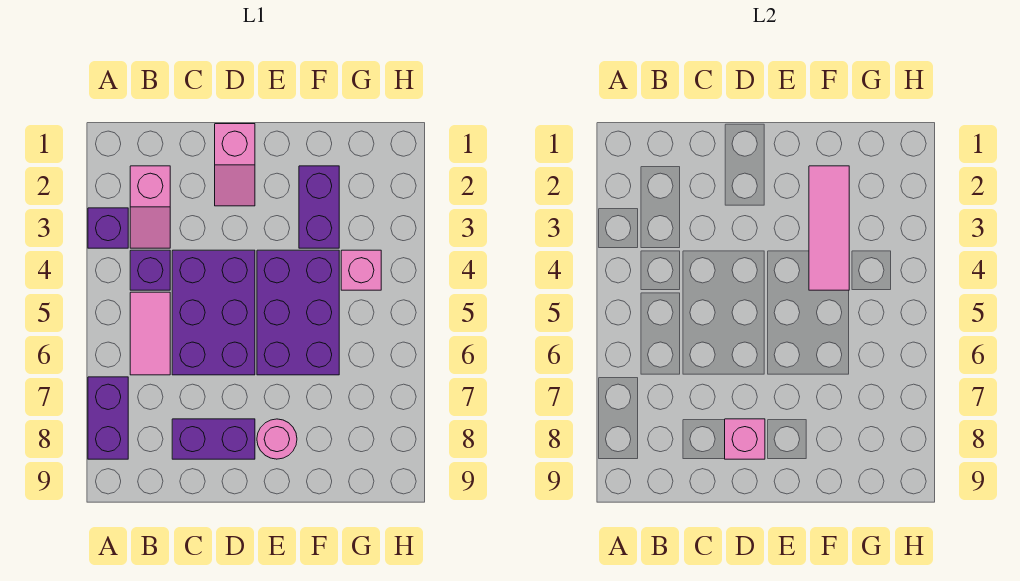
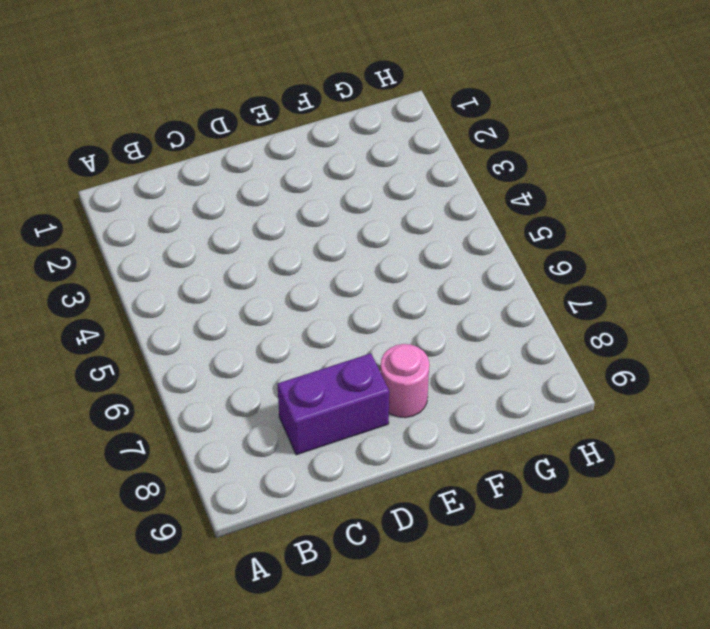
none -> purple 1x1 brick [88,208,128,248]
none -> purple 1x2 brick [88,377,128,459]
none -> pink 1x2 slope [130,166,170,248]

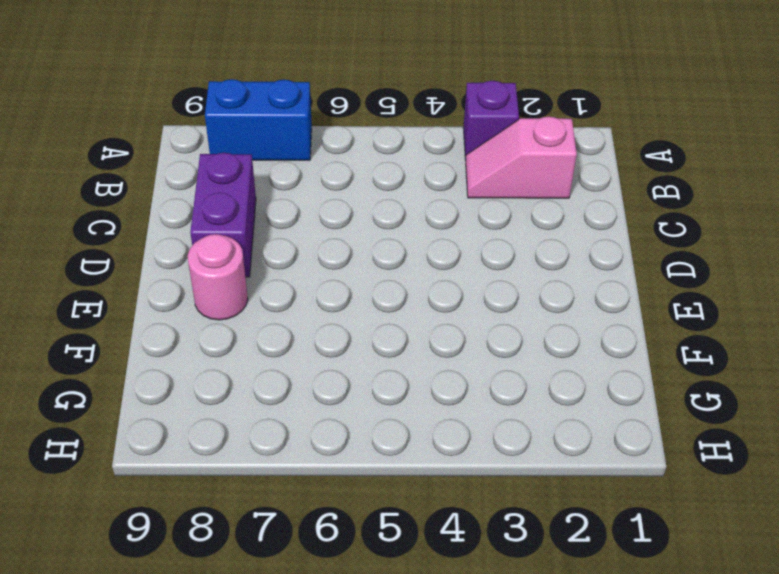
blue 1x2 brick [205,79,312,160] -> purple 1x2 brick [88,377,128,459]
none -> purple 1x1 brick [130,250,170,290]
none -> pink 1x2 tile [130,292,170,375]
none -> purple 2x3 brick [172,250,255,375]

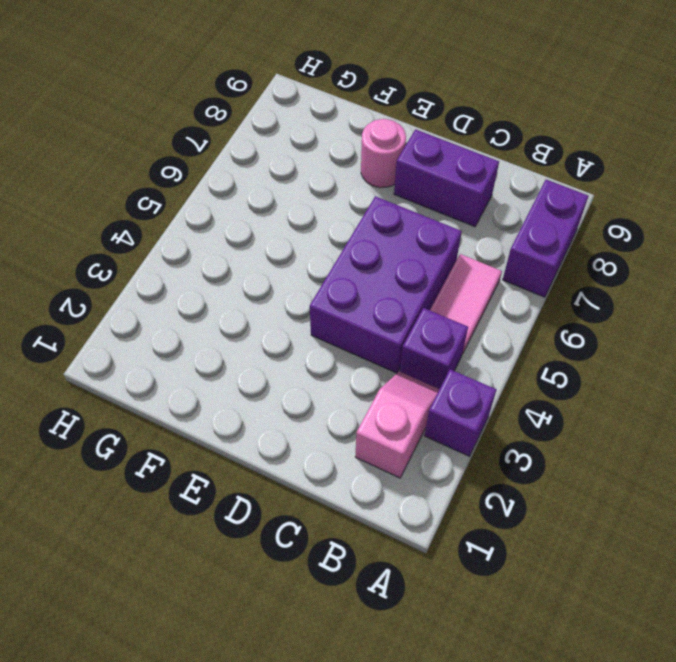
none -> pink 1x2 slope [215,124,255,206]
none -> purple 2x3 brick [257,250,339,375]
none -> purple 1x2 brick [299,166,339,248]

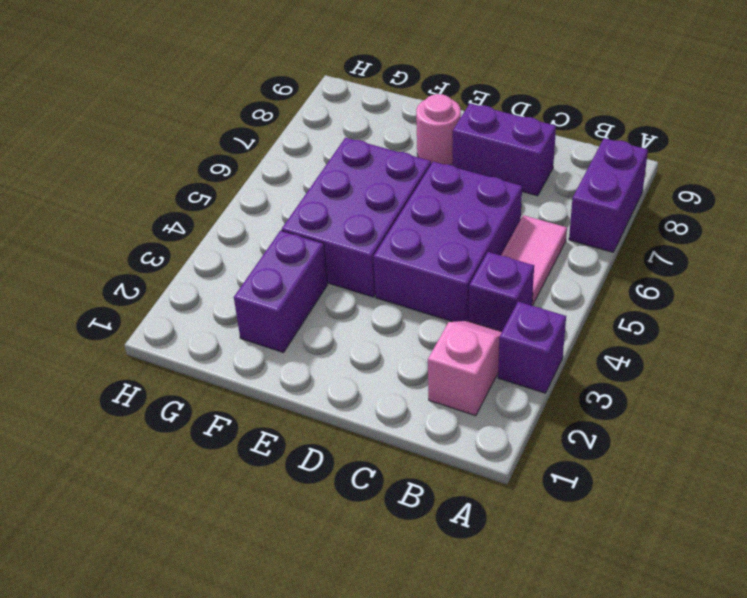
none -> pink 1x2 slope [215,124,255,206]
none -> pink 1x1 brick [341,250,381,290]
none -> pink 1x1 brick [725,419,765,459]

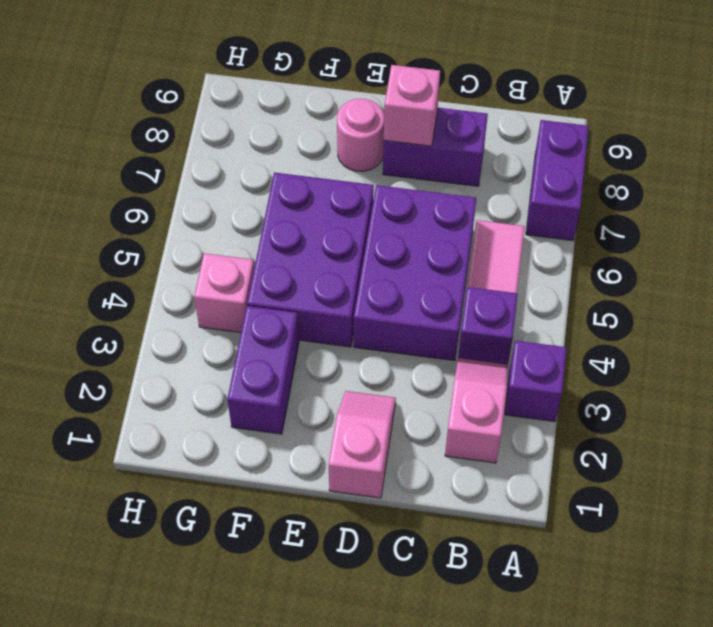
none -> pink 1x3 tile [809,166,849,290]

